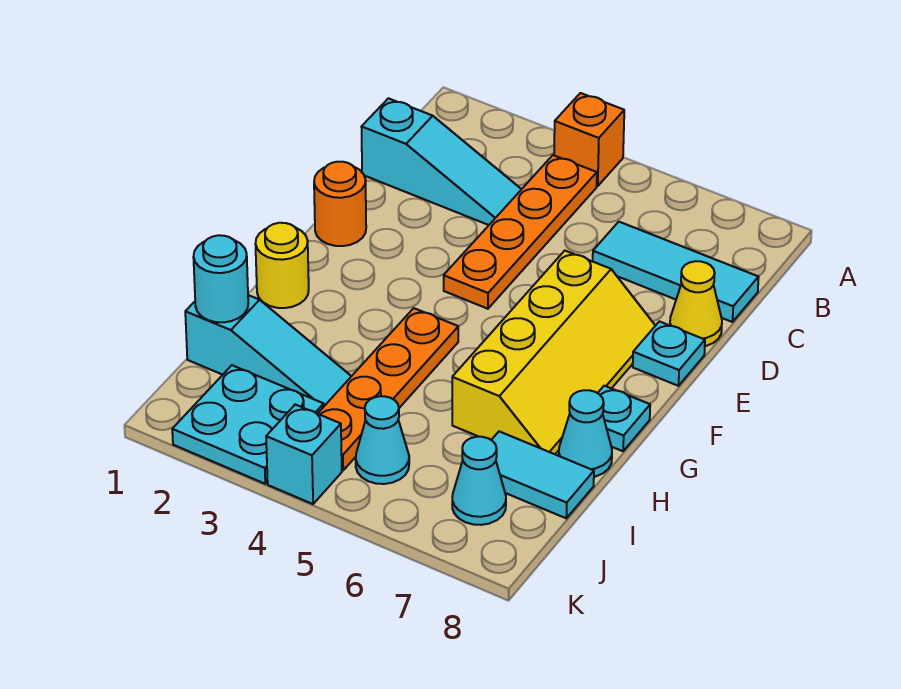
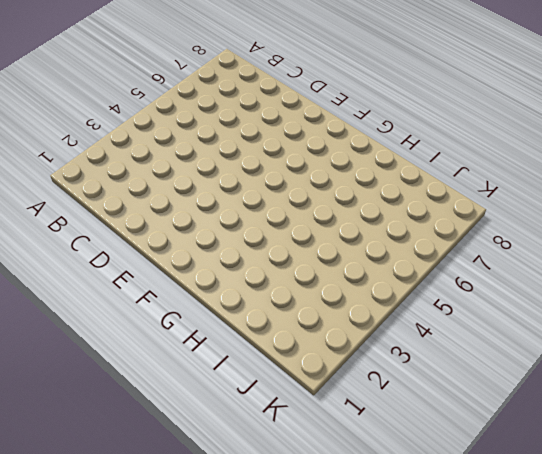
none -> orange 1x1 brick [554,93,624,186]
none -> orange 1x4 plate [444,155,597,309]
none -> cyan 1x3 slope [362,98,521,225]

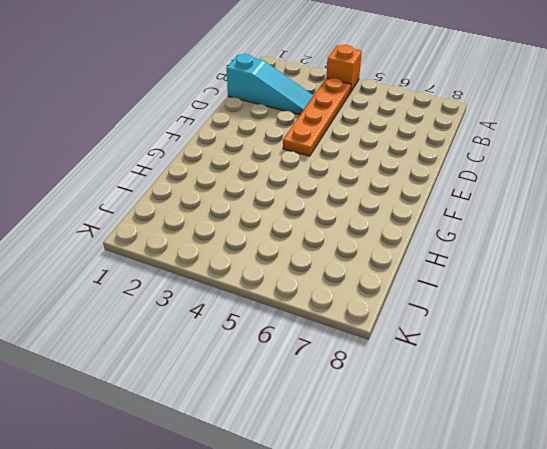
none -> cyan 1x3 tile [593,222,759,322]
none -> yellow 1x1 cone [670,261,722,346]
none -> orange 1x1 round brick [314,162,366,246]

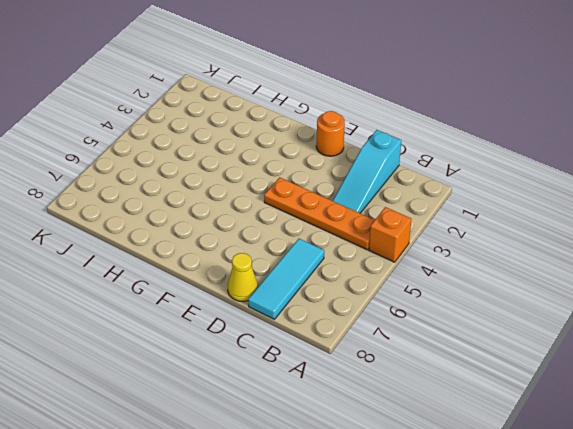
none -> yellow 2x4 slope [452,251,655,454]
none -> cyan 1x1 plate [633,321,705,386]
none -> yellow 1x1 round brick [256,223,309,308]

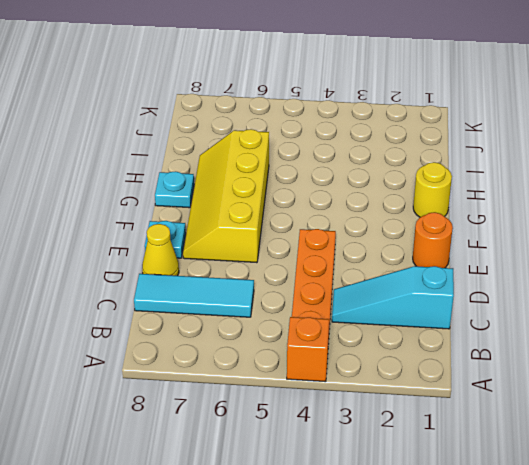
none -> orange 1x4 plate [318,308,458,470]
none -> cyan 1x1 cone [559,390,612,477]
none -> cyan 1x3 slope [185,295,351,406]

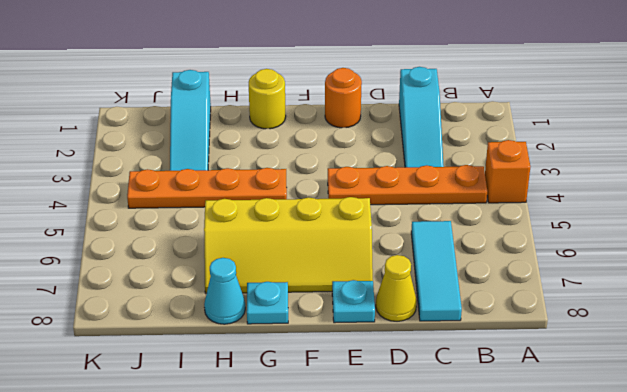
none -> cyan 1x2 tile [492,431,594,518]
none -> cyan 2x2 plate [172,365,324,484]
none -> cyan 1x1 cone [356,396,409,484]

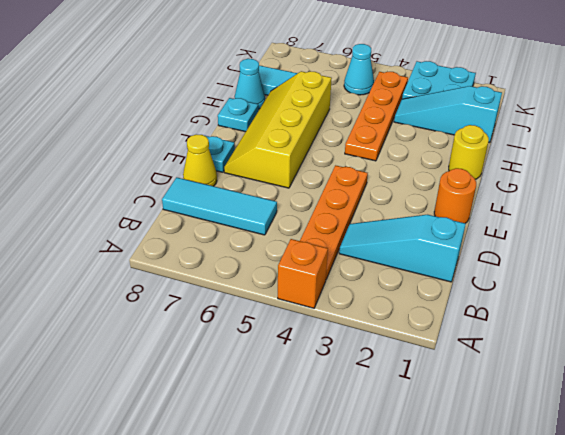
none -> cyan 1x1 cone [452,437,506,525]
none -> cyan 1x1 brick [266,405,342,504]
none -> cyan 1x1 round brick [193,235,248,322]

